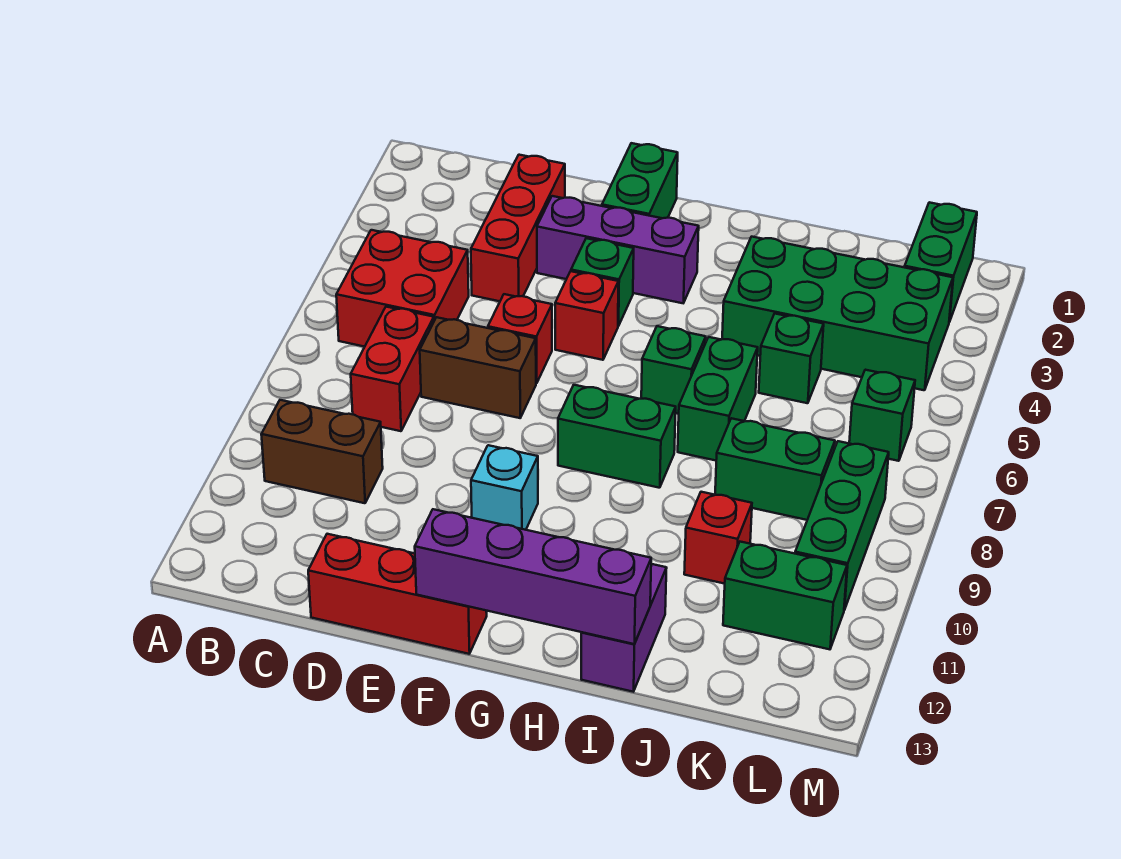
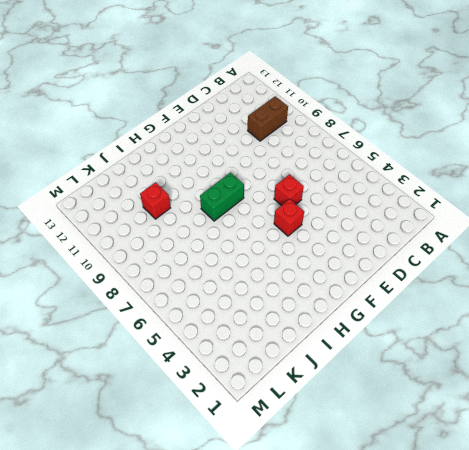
none -> red 2x2 brick [336,230,469,347]
none -> red 1x2 brick [351,307,434,431]
none -> red 1x3 brick [471,155,565,301]

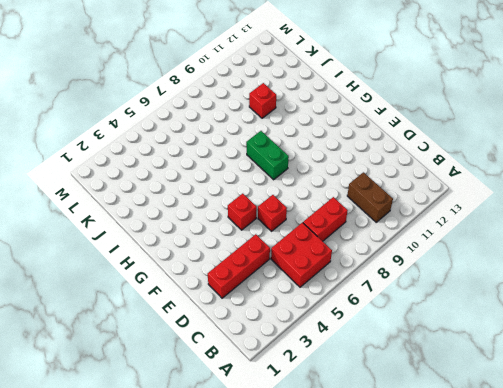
none -> brown 1x2 brick [420,317,536,418]
none -> red 1x3 brick [308,534,487,654]
none -> purple 1x3 brick [537,196,699,303]

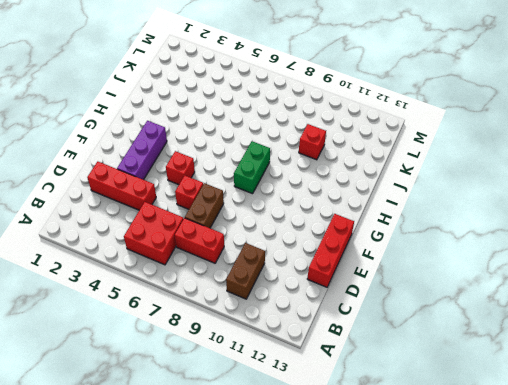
none -> green 1x2 brick [602,143,678,218]
none -> green 1x1 brick [571,238,634,326]
none -> cyan 1x1 brick [471,445,538,530]

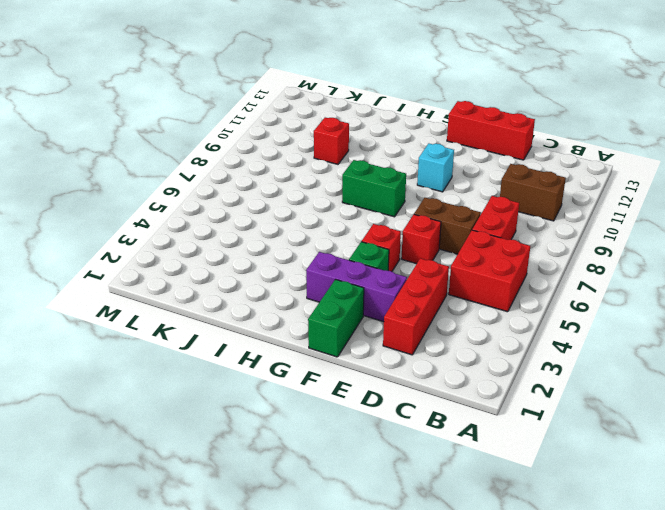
none -> green 1x1 brick [641,326,706,414]
none -> green 2x4 brick [722,237,953,390]
none -> green 1x2 brick [678,337,758,460]

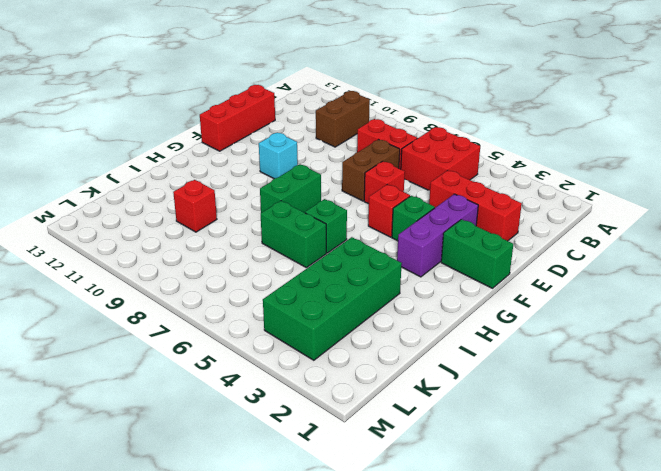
none -> purple 1x2 brick [581,564,667,692]
none -> green 1x1 brick [759,314,824,403]
none -> green 1x2 brick [715,418,835,520]

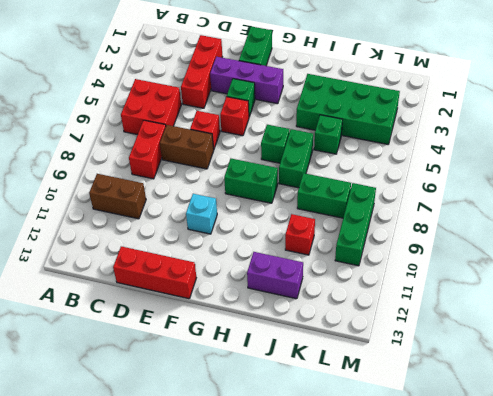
purple 1x2 brick [247,252,303,299] -> purple 1x2 brick turned to [581,564,667,692]
none -> green 1x2 brick [723,542,847,649]
none -> green 1x2 brick [905,202,977,322]
none -> green 1x1 brick [849,370,915,461]

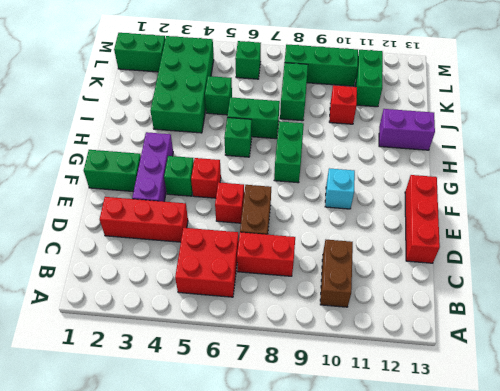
none -> purple 1x4 brick [415,509,651,644]

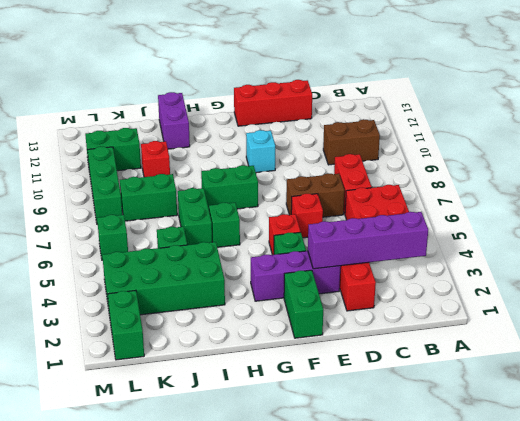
purple 1x4 brick [308,212,428,269] -> purple 1x4 brick moved to [415,509,651,644]

